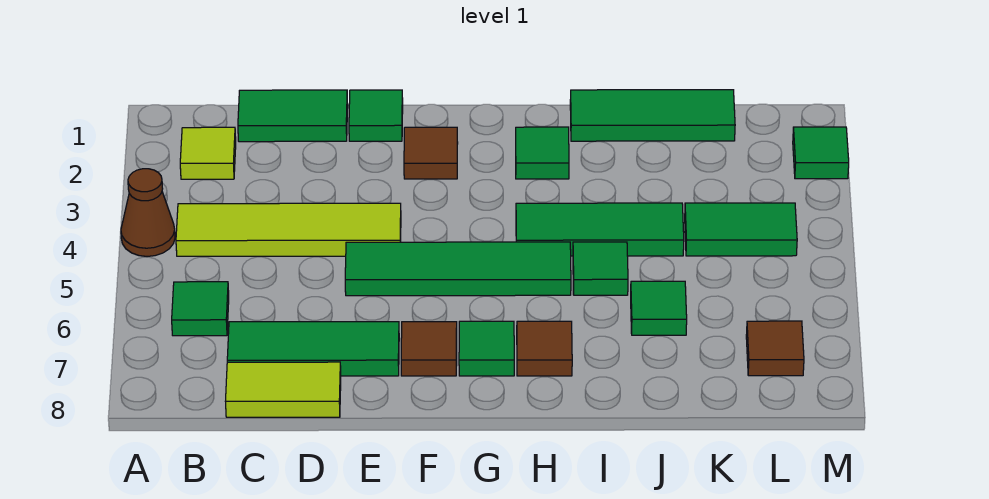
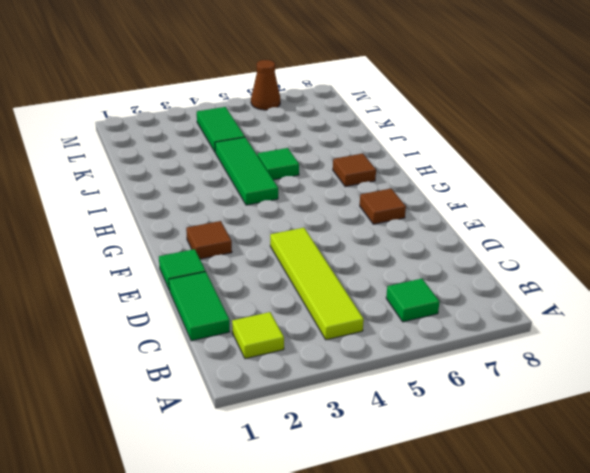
brown 1x1 cone [251,60,280,110] -> brown 1x1 cone moved to [121,169,175,256]
none -> green 1x3 tile [227,322,399,376]
none -> lime 1x2 tile [226,362,341,417]
none -> green 1x4 tile [345,242,571,296]

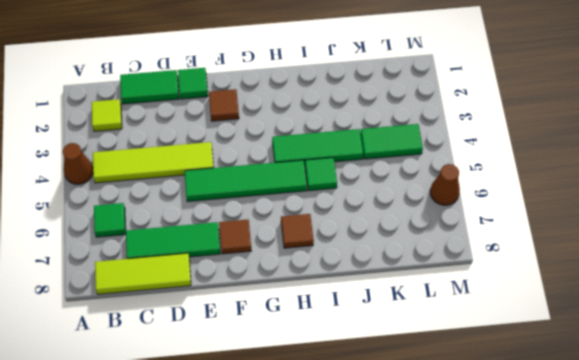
lime 1x3 tile [95,253,191,294] -> lime 1x2 tile [226,362,341,417]
brown 1x1 cone [430,164,460,205] -> none
none -> green 1x1 tile [459,321,514,376]
none -> green 1x1 tile [516,127,569,179]
none -> green 1x3 tile [570,90,735,141]

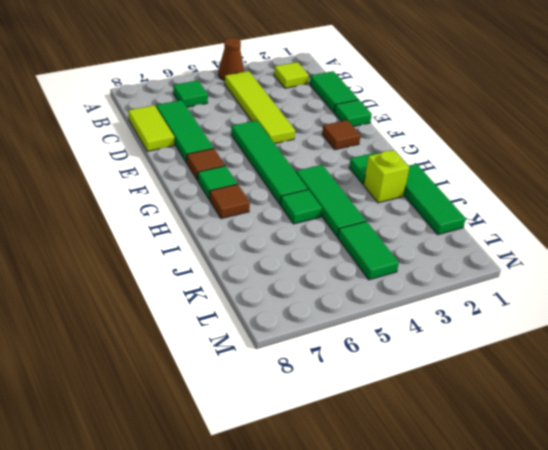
lime 1x1 brick [364,150,409,203] -> none
none -> green 1x1 tile [631,281,687,335]
none -> brown 1x1 tile [746,321,804,376]
none -> green 1x1 tile [793,127,849,179]

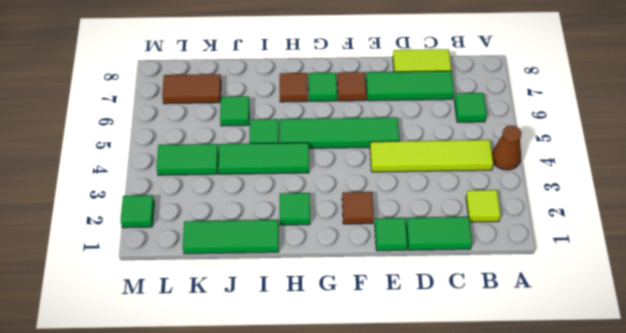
brown 1x2 tile [162,74,221,104] -> brown 1x1 tile [746,321,804,376]

